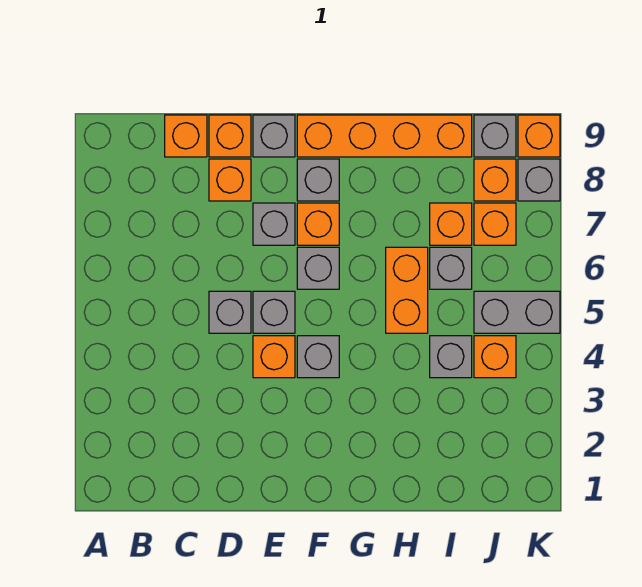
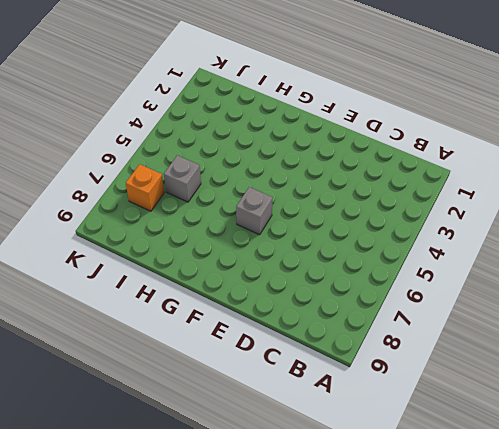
none -> orange 1x1 brick [165,115,207,157]
none -> grey 1x1 brick [209,291,251,333]
none -> orange 1x1 brick [209,159,251,201]

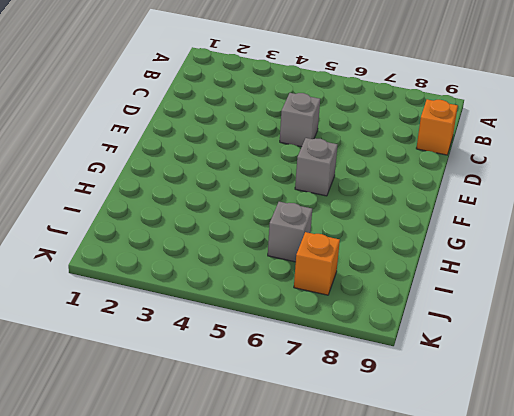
none -> orange 1x1 brick [209,159,251,201]
none -> orange 1x1 brick [209,115,251,157]
none -> orange 1x1 brick [253,336,295,378]

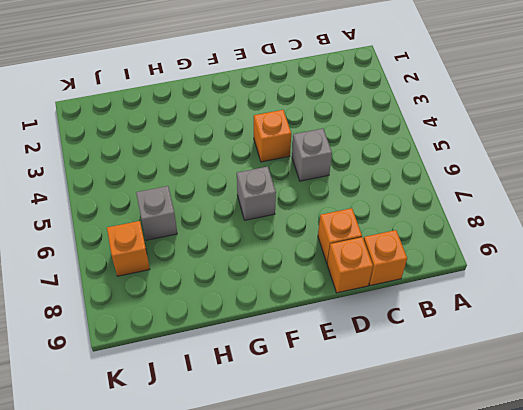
none -> grey 1x1 brick [253,291,295,333]
none -> grey 1x1 brick [253,203,295,245]
none -> grey 1x1 brick [253,115,295,157]

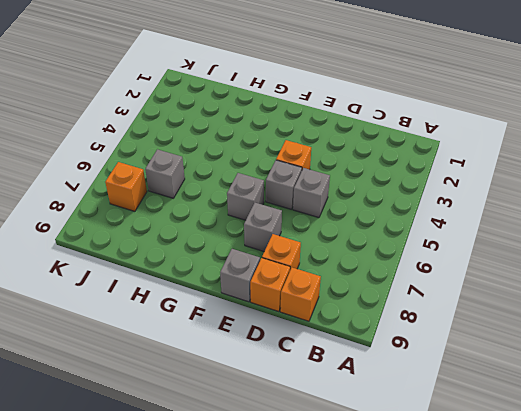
none -> grey 1x1 brick [297,336,339,378]
none -> orange 1x1 brick [297,203,339,245]
none -> grey 1x1 brick [297,159,339,201]

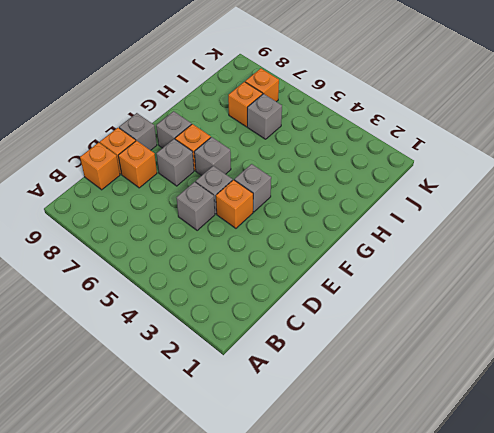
none -> orange 1x4 brick [297,115,472,157]
none -> orange 1x2 brick [386,247,428,333]
none -> grey 1x1 brick [430,336,472,378]

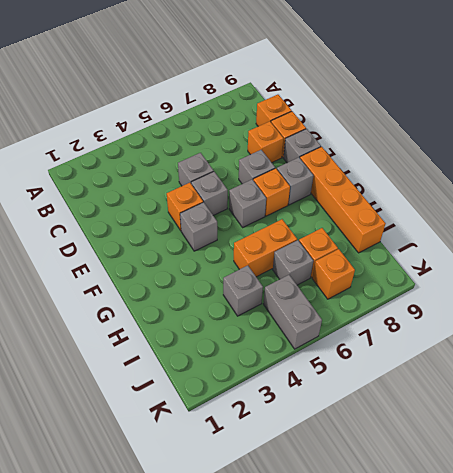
none -> orange 1x1 brick [474,336,516,378]
none -> orange 1x1 brick [474,159,516,201]
none -> grey 1x1 brick [474,115,516,157]

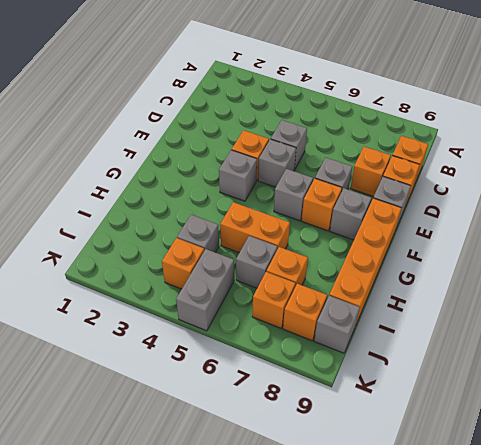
none -> grey 1x1 brick [518,159,560,201]
none -> orange 1x1 brick [518,115,560,157]

